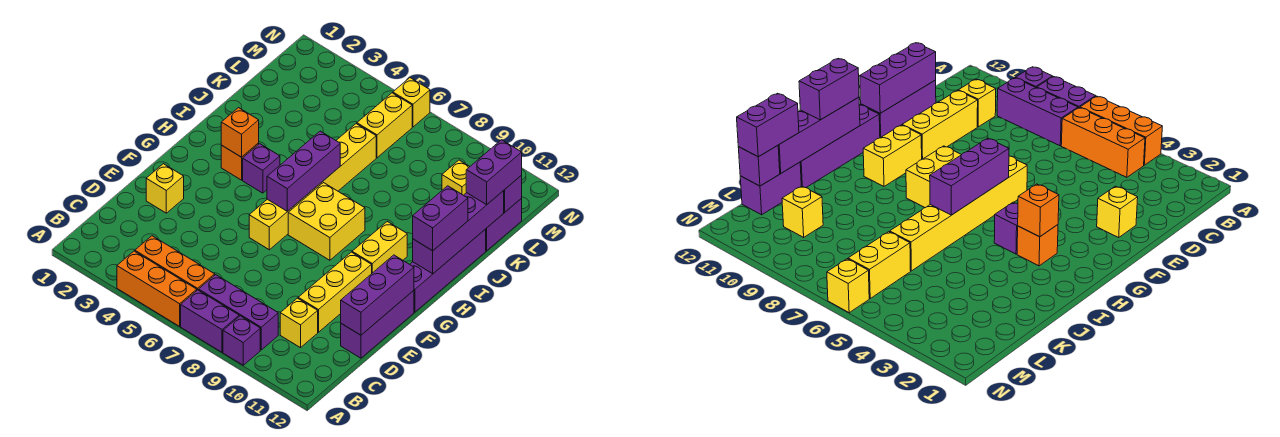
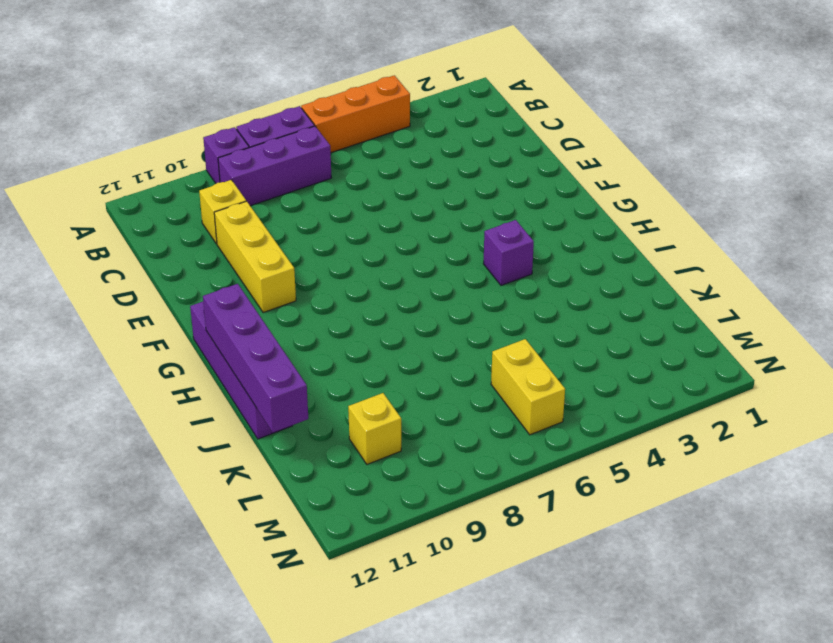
none -> orange 1x3 brick [135,236,215,290]
none -> purple 1x3 brick [341,291,414,358]
none -> yellow 1x1 brick [146,164,184,213]

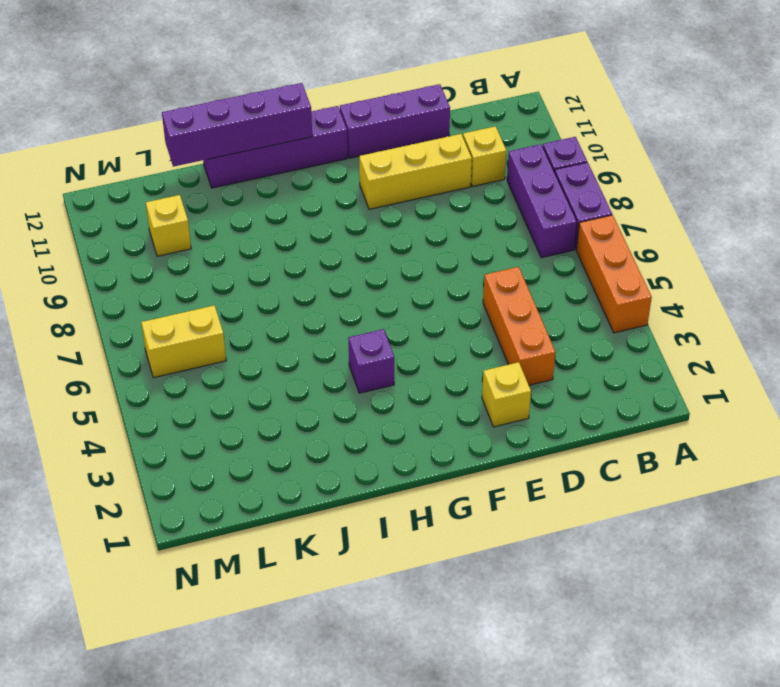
orange 1x3 brick [483,267,556,385] -> orange 1x3 brick moved to [135,236,215,290]
none -> yellow 1x6 brick [249,124,376,250]
none -> yellow 2x2 brick [288,183,365,260]
none -> yellow 1x2 brick [352,222,407,273]

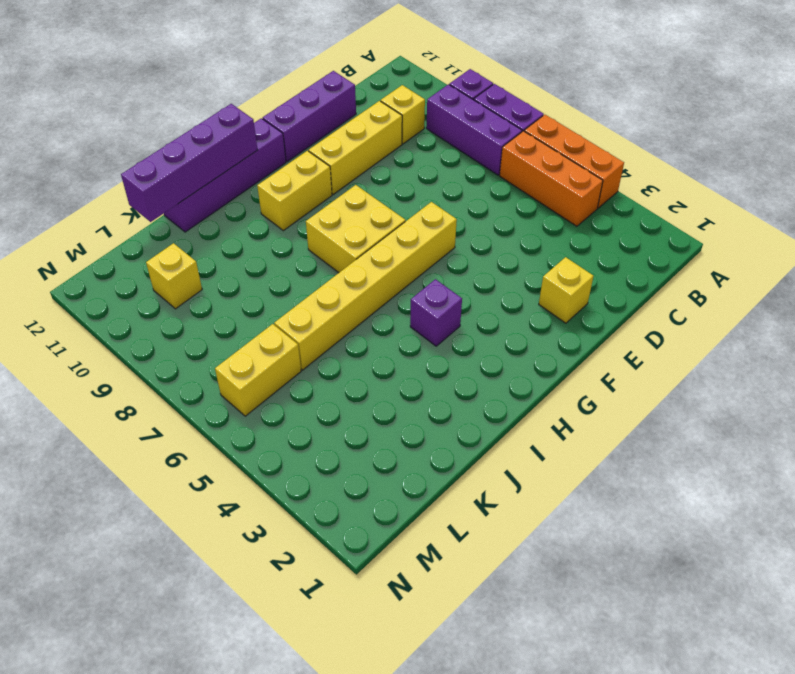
none -> orange 1x1 brick [221,143,259,180]
none -> purple 1x2 brick [486,198,522,251]
none -> yellow 1x1 brick [393,78,430,127]

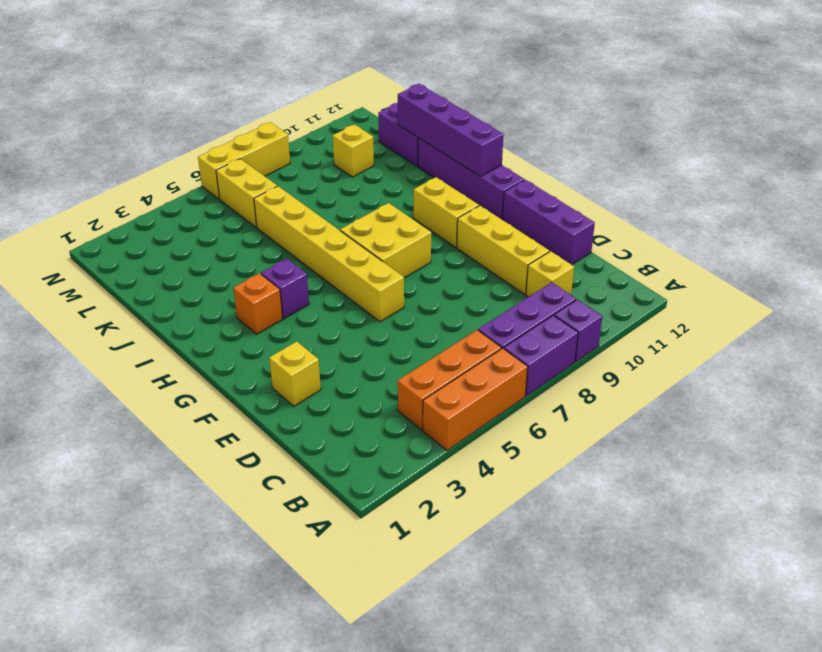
yellow 1x3 brick [198,122,290,199] -> yellow 1x1 brick [393,78,430,127]
none -> purple 1x3 brick [341,255,414,335]
none -> purple 1x3 brick [267,131,340,211]
none -> orange 1x1 brick [221,108,259,157]

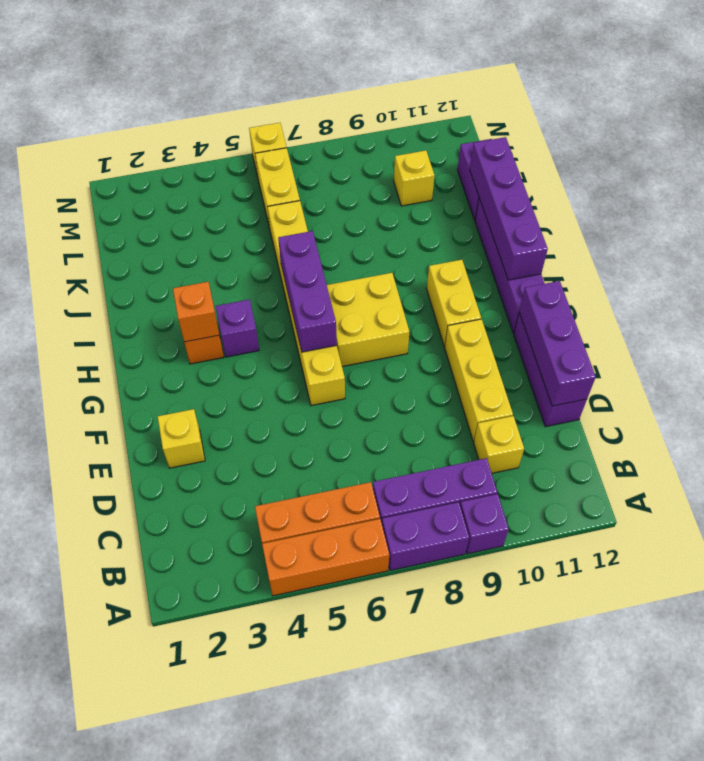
none -> purple 1x1 brick [504,175,522,212]
none -> purple 1x2 brick [413,186,468,251]
none -> purple 1x2 brick [466,140,522,205]

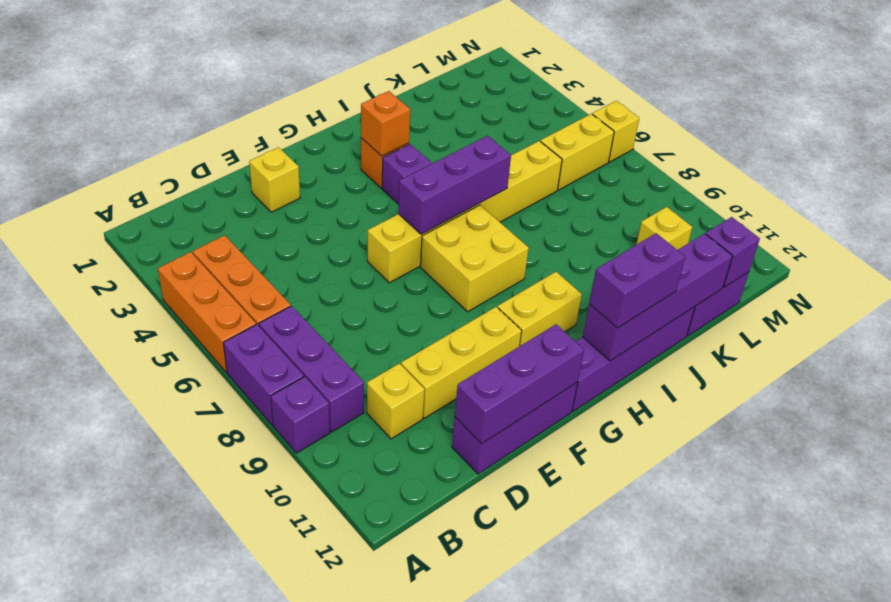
none -> purple 1x2 brick [466,140,522,205]

